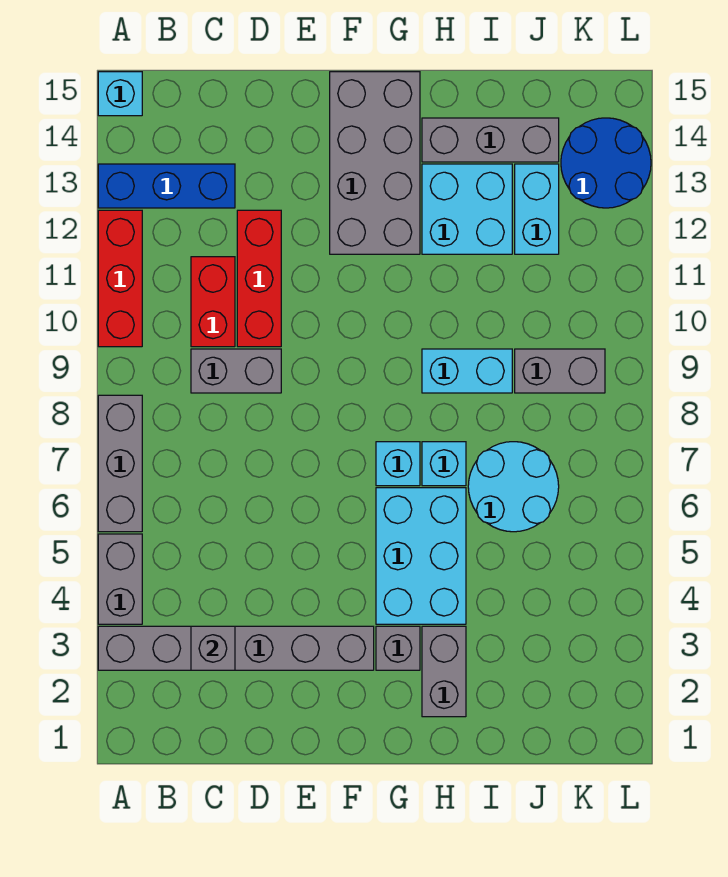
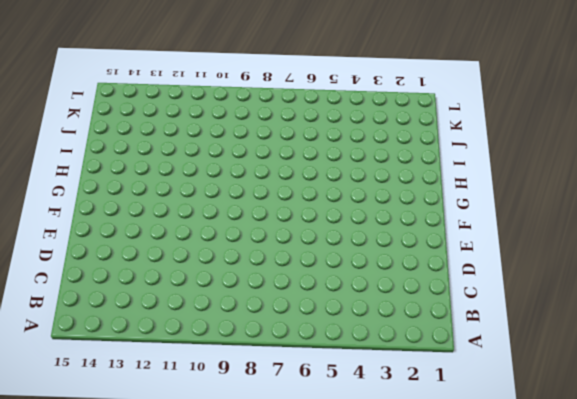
none -> grey 1x6 brick [98,626,374,670]
none -> grey 1x2 brick [98,534,142,624]
none -> grey 1x3 brick [98,395,142,532]

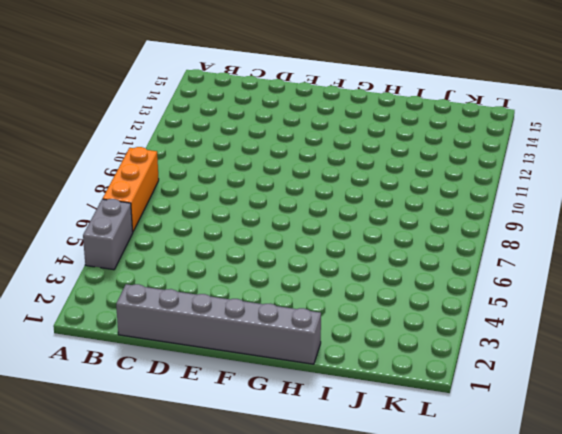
orange 1x3 brick [102,147,159,231] -> grey 1x3 brick [98,395,142,532]
grey 1x6 brick [116,284,321,364] -> grey 1x6 brick moved to [98,626,374,670]
none -> red 1x3 brick [98,210,142,347]
none -> blue 1x3 brick [98,164,235,208]
none -> cyan 1x1 brick [98,72,142,116]

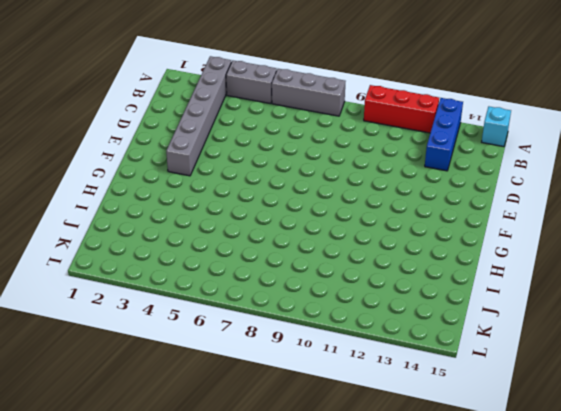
none -> grey 1x2 brick [191,349,281,393]
none -> red 1x2 brick [191,257,235,347]
none -> red 1x3 brick [237,210,281,347]

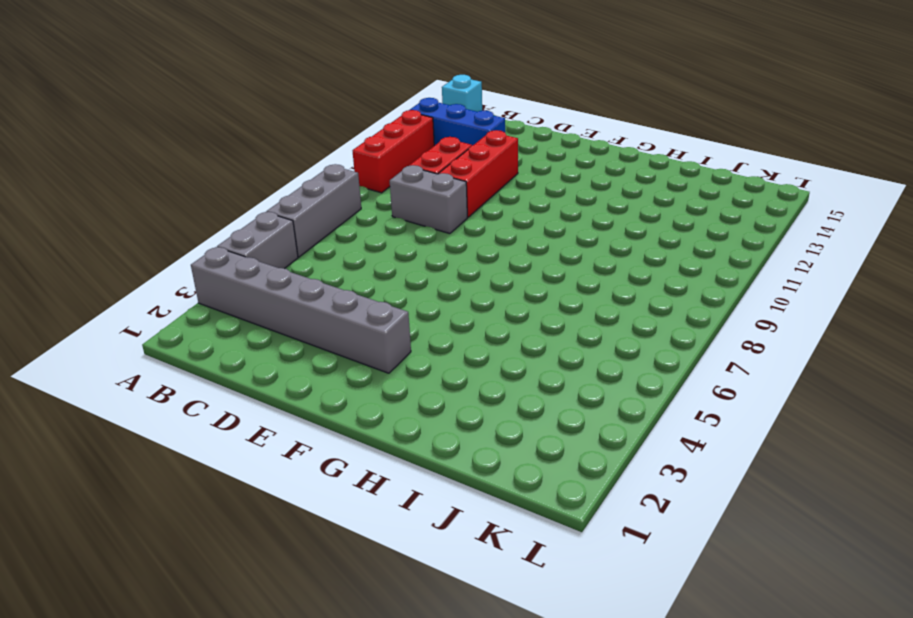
none -> grey 2x4 brick [330,72,420,254]
none -> grey 1x1 brick [376,626,420,670]
none -> cyan 2x3 brick [376,488,466,624]

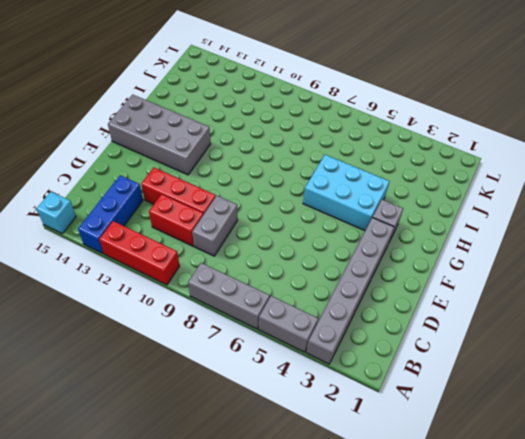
none -> cyan 1x1 brick [376,442,420,486]
none -> grey 1x2 brick [422,626,466,717]
none -> cyan 1x1 brick [422,442,466,486]

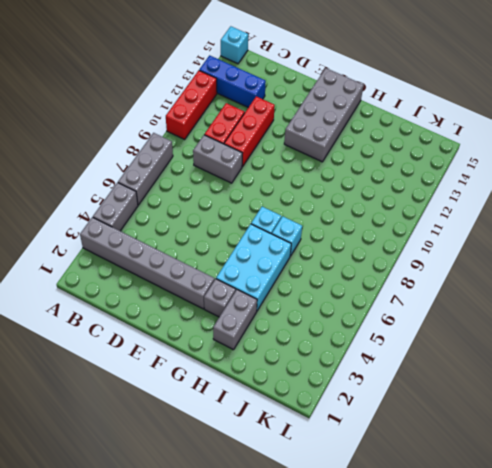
none -> cyan 1x2 brick [422,349,512,393]
none -> cyan 2x2 brick [422,164,512,254]
none -> grey 1x3 brick [422,118,559,162]

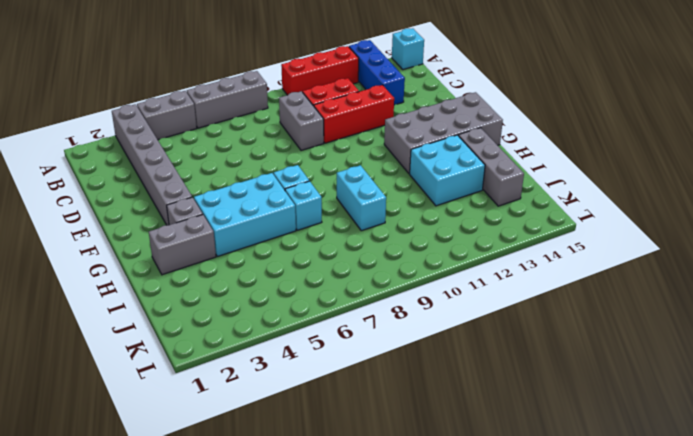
none -> cyan 2x2 round brick [468,442,559,532]
none -> grey 1x2 brick [515,349,605,393]
none -> cyan 1x2 brick [515,164,559,254]

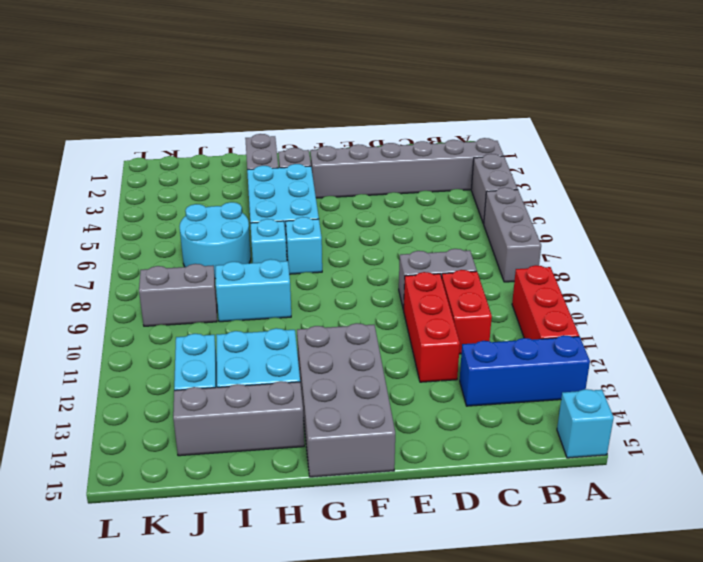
none -> blue 2x2 round brick [561,118,651,208]
none -> grey 1x1 brick [191,626,235,670]

